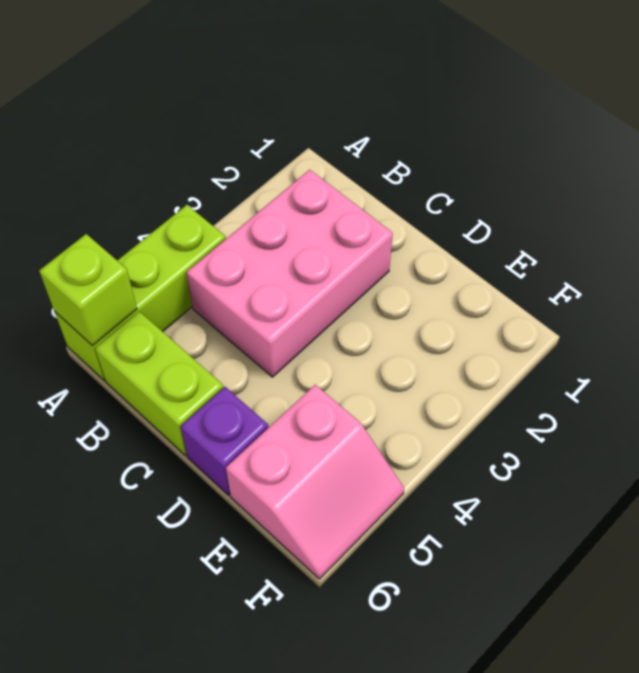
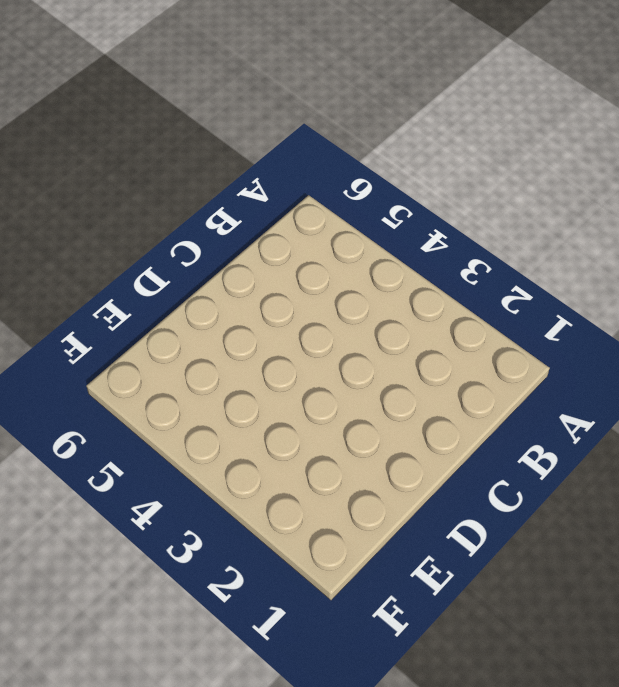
none -> lime 1x3 brick [55,205,226,381]
none -> pink 2x3 brick [186,170,393,377]

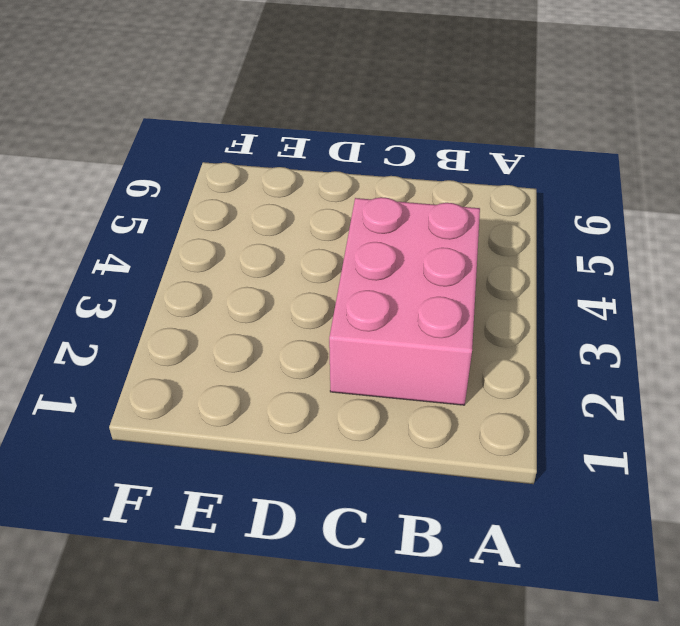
none -> lime 1x3 brick [55,205,226,381]
none -> lime 1x2 brick [95,311,223,456]

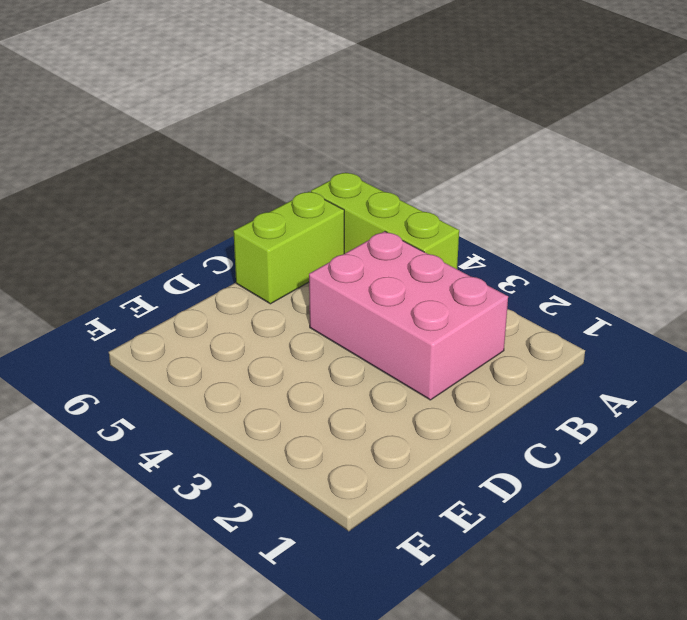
none -> purple 1x1 brick [181,387,268,495]
none -> pink 2x2 slope [226,385,404,579]

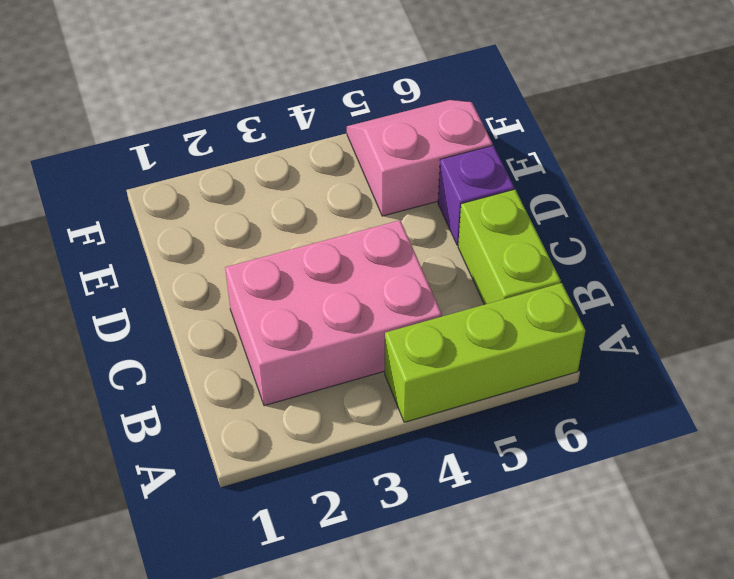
none -> lime 1x1 brick [39,234,137,346]

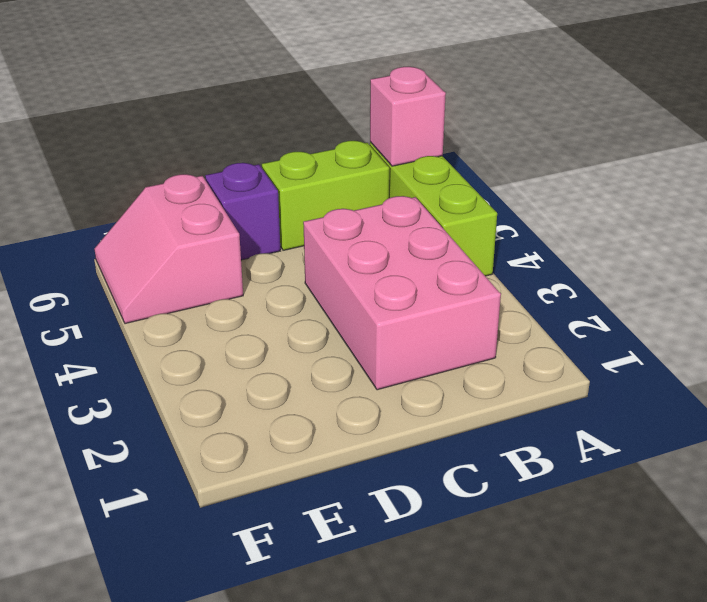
pink 1x1 brick [370,67,446,166] -> lime 1x1 brick [39,234,137,346]

